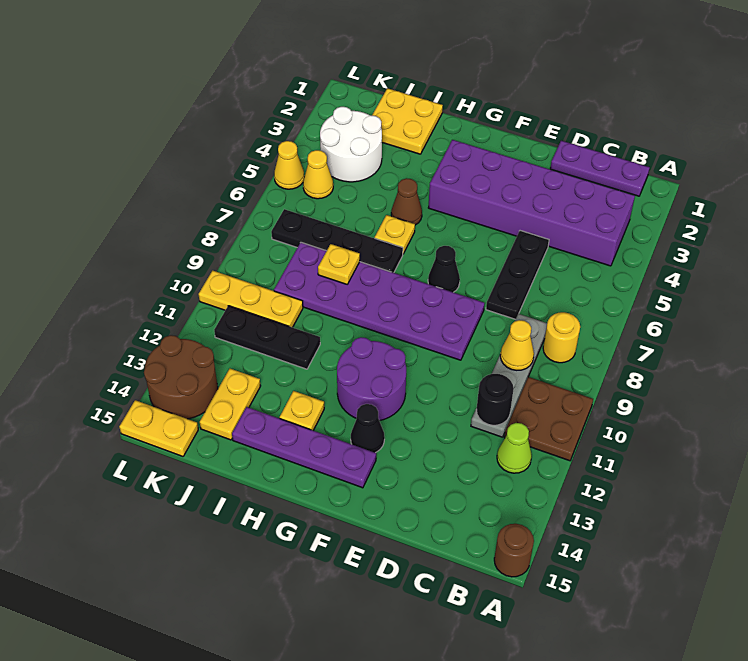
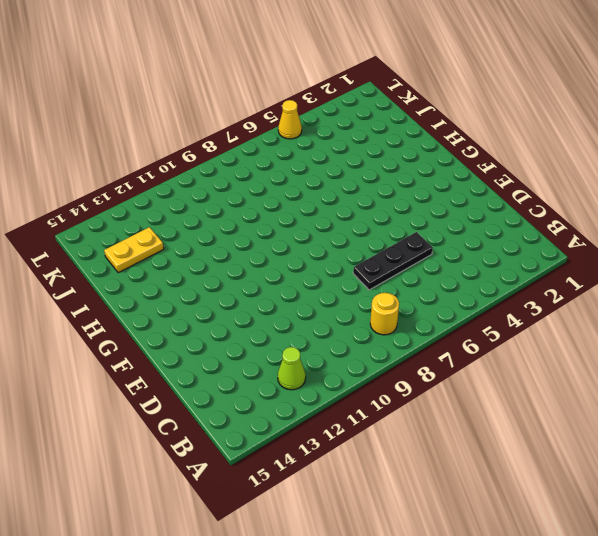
none -> brown 2x2 plate [504,377,593,461]
none -> brown 1x1 round brick [494,524,534,577]
none -> purple 1x3 plate [550,141,650,196]

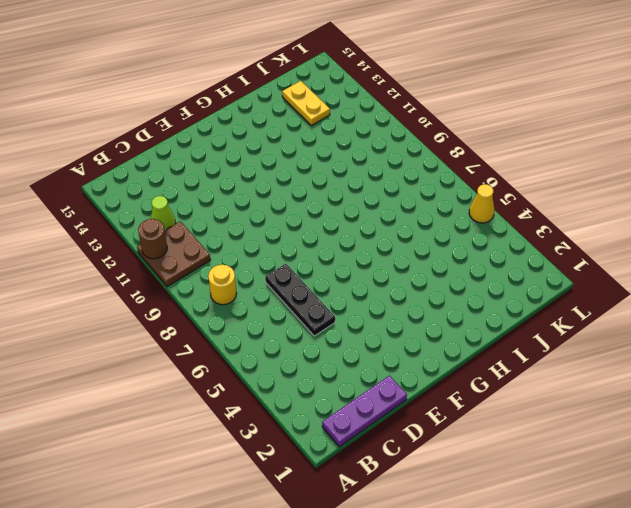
brown 1x1 round brick [138,219,167,259] -> brown 1x1 round brick moved to [494,524,534,577]
none -> purple 2x6 brick [428,140,635,266]
none -> grey 1x4 plate [471,314,547,437]
none -> purple 2x6 plate [274,242,485,360]

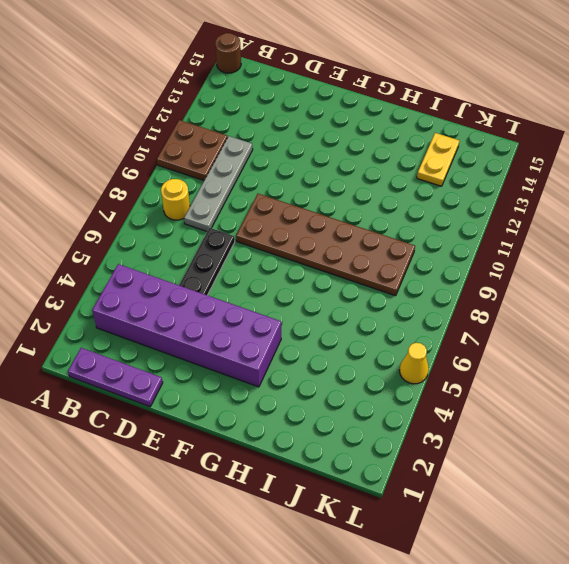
brown 2x6 plate [236,194,415,296] -> purple 2x6 plate [274,242,485,360]
none -> lime 1x1 cone [497,423,532,473]
none -> black 1x1 cone [428,246,460,292]
none -> purple 2x2 round brick [337,337,406,421]

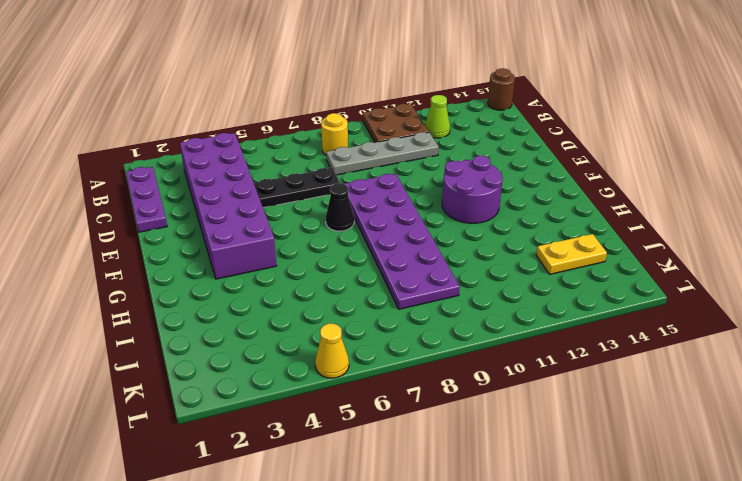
none -> black 1x1 cone [351,404,385,453]
none -> purple 1x4 plate [232,407,376,488]
none -> brown 1x1 cone [391,178,422,225]

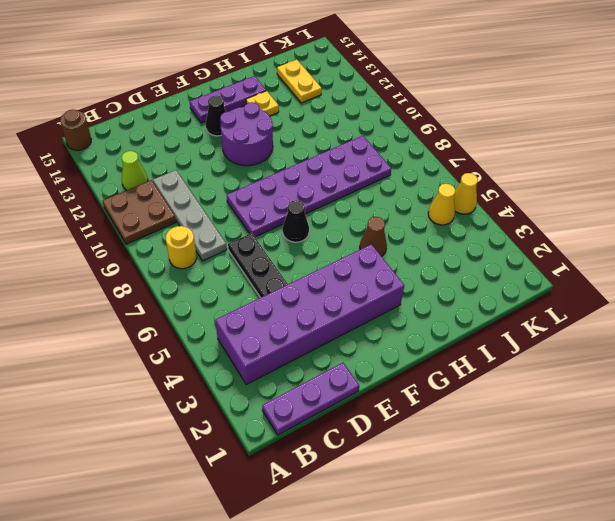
purple 1x3 plate [190,76,266,123] -> purple 1x4 plate [232,407,376,488]
none -> yellow 1x1 plate [375,215,415,254]
none -> black 1x4 plate [271,209,403,273]
none -> yellow 2x2 plate [372,88,443,154]

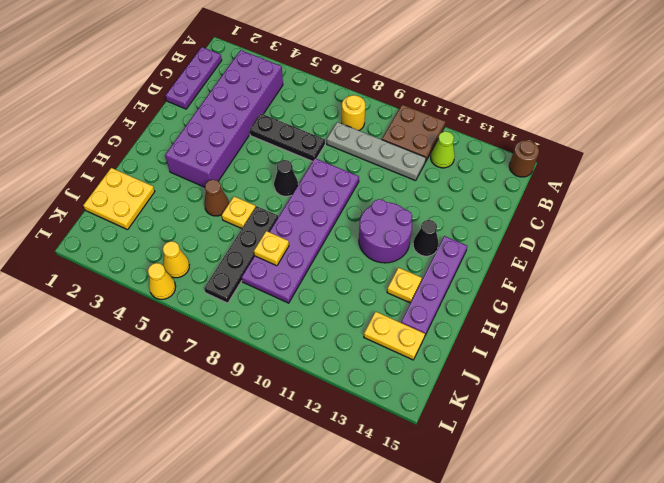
none -> black 1x3 plate [214,306,320,369]
none -> white 2x2 round brick [320,107,382,182]
none -> yellow 1x3 plate [199,271,303,327]

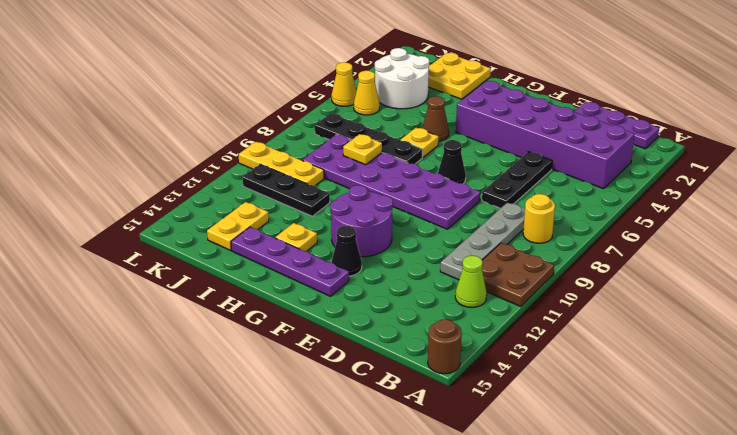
none -> brown 2x2 round brick [144,335,218,419]
none -> yellow 1x2 plate [119,400,198,456]
none -> yellow 1x1 cone [500,320,534,370]

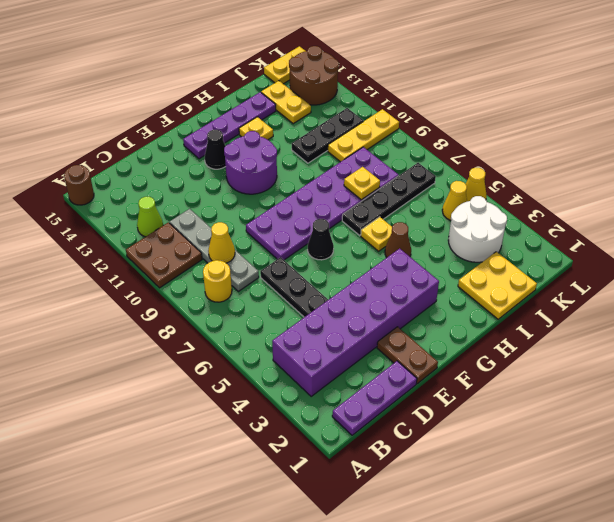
brown 1x2 plate [377,327,438,384] -> none
none -> black 1x1 round brick [476,374,514,425]

